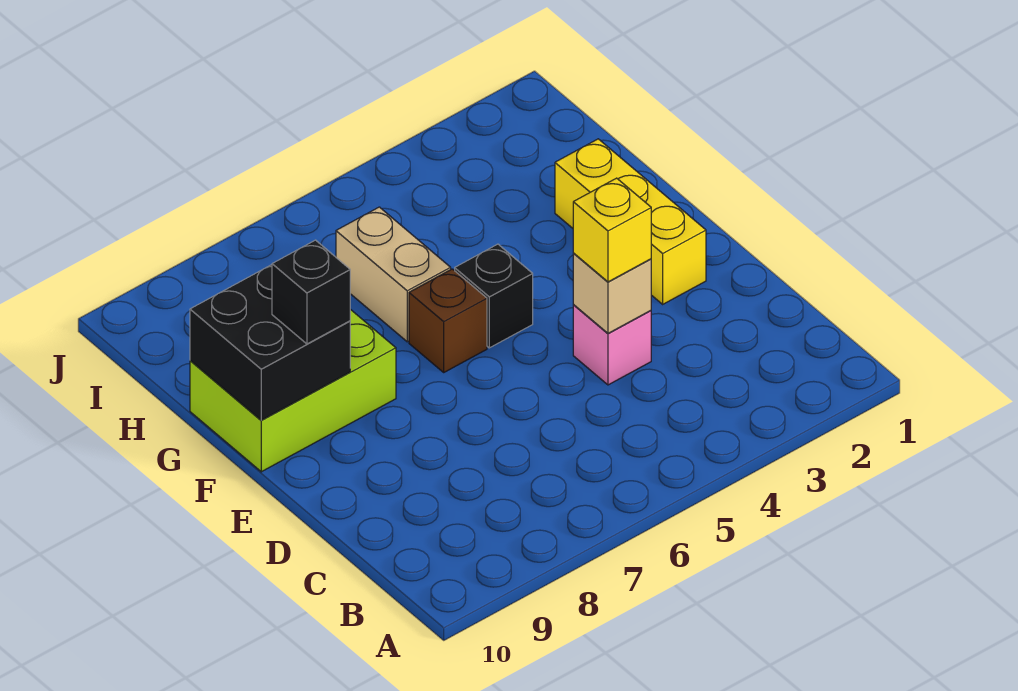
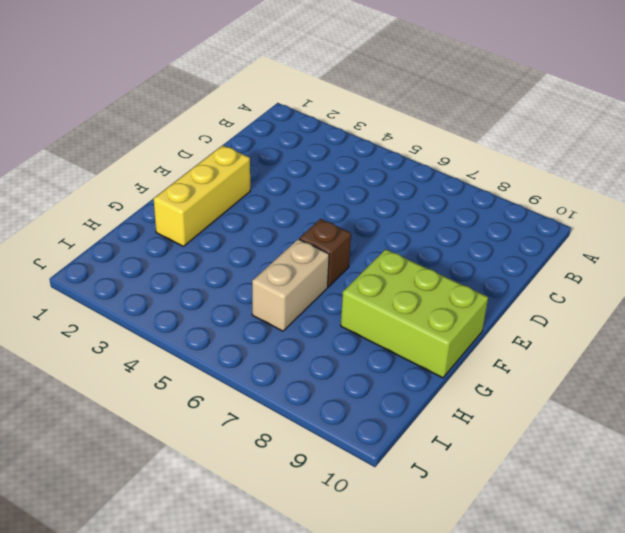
none -> pink 1x1 brick [573,305,651,385]
none -> black 1x1 brick [454,244,533,348]

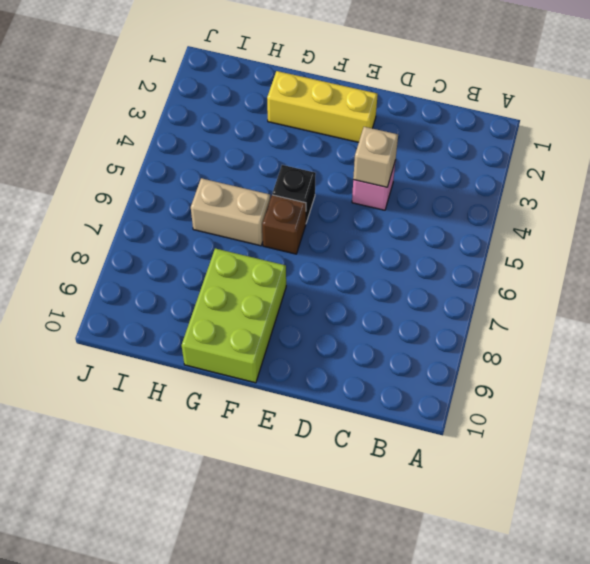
none -> black 2x2 brick [190,265,350,420]
none -> yellow 1x1 brick [573,178,651,282]

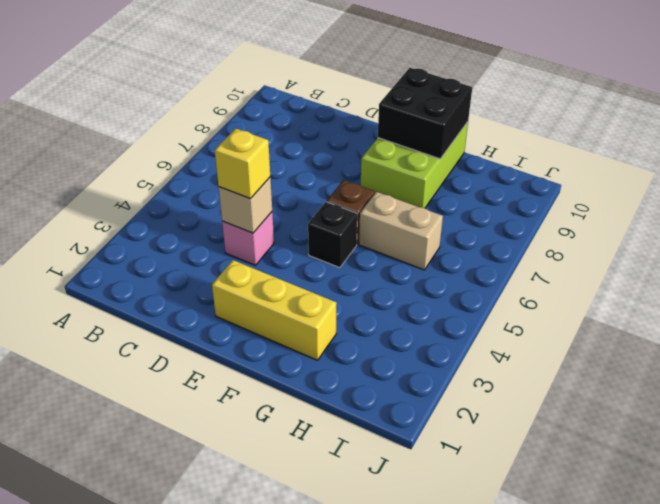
none -> black 1x1 brick [272,240,350,344]

